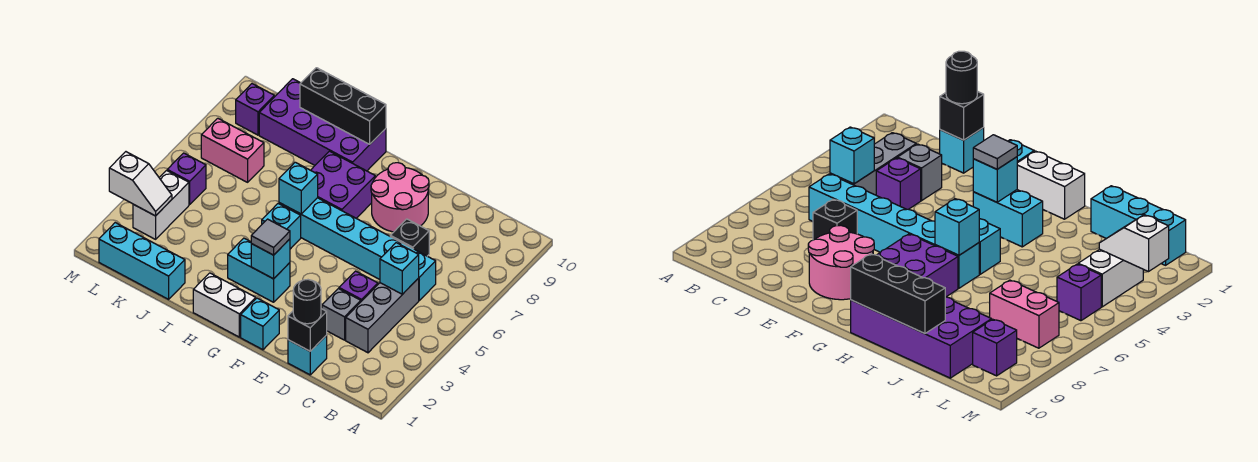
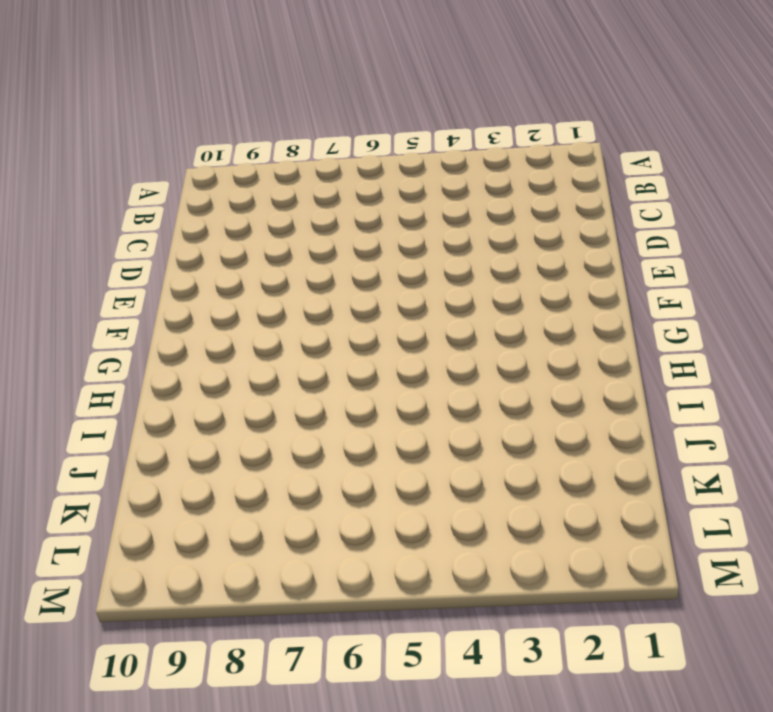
none -> grey 1x3 brick [346,278,419,353]
none -> cyan 1x6 brick [279,198,436,300]
none -> cyan 1x1 brick [288,335,327,375]

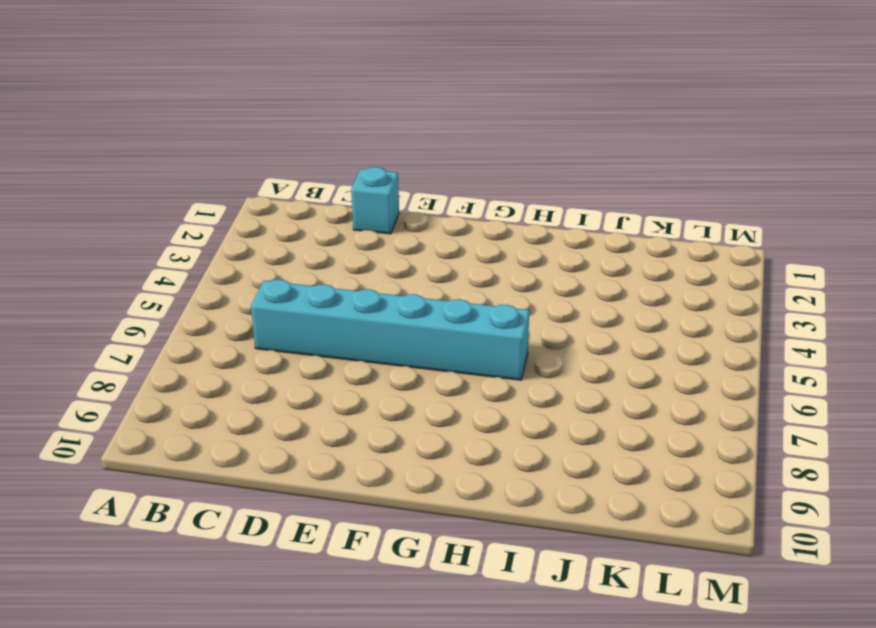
none -> grey 1x3 brick [346,278,419,353]
none -> grey 1x1 brick [322,289,361,340]
none -> purple 1x1 brick [339,271,378,301]

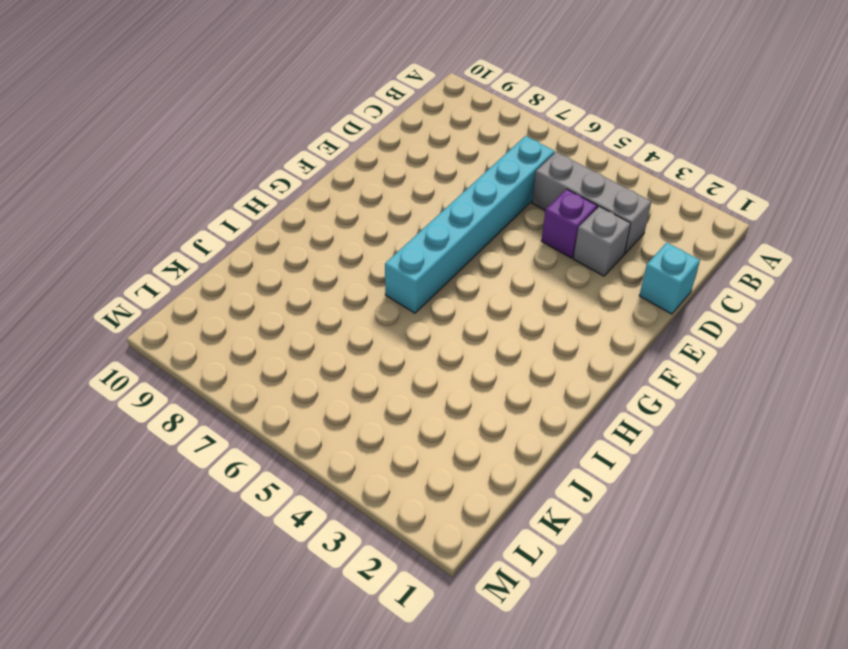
none -> black 1x1 brick [390,219,429,256]
none -> pink 2x2 round brick [371,163,429,232]
none -> cyan 1x1 brick [241,298,279,350]

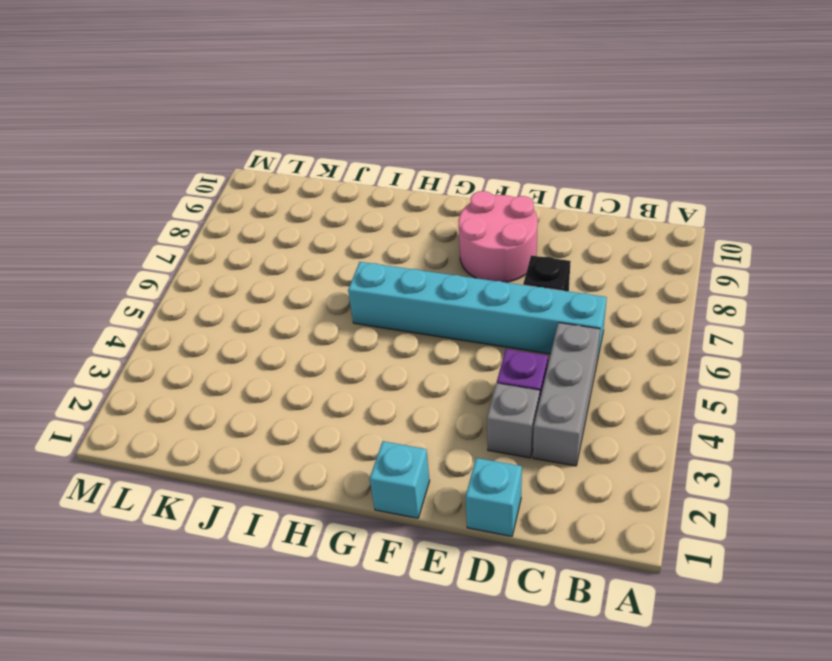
none -> white 1x2 brick [193,273,256,337]
none -> cyan 1x2 brick [228,238,290,302]
none -> purple 2x2 brick [311,151,375,218]

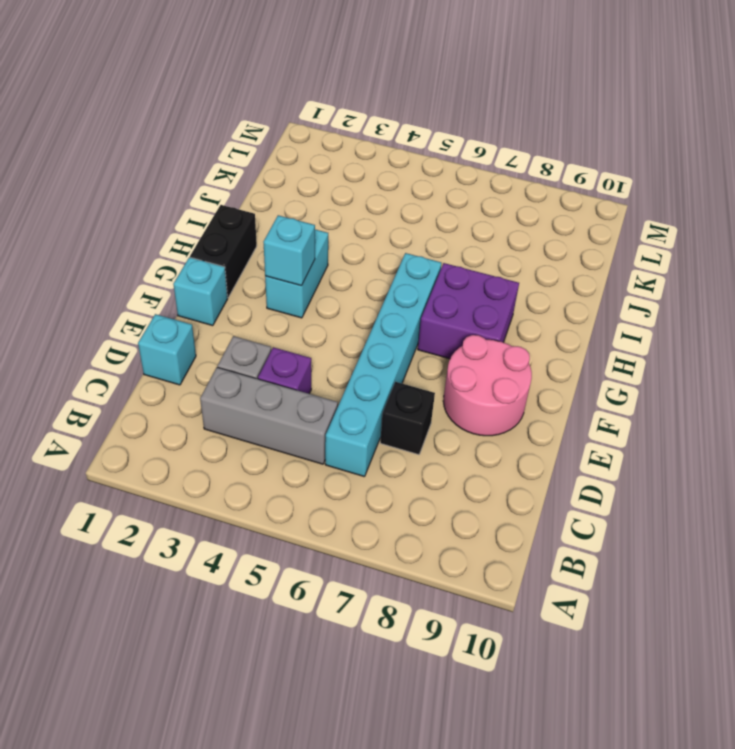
black 1x2 brick [190,205,257,298] -> white 1x2 brick [193,273,256,337]
none -> cyan 1x1 brick [262,204,301,249]
none -> purple 2x4 brick [259,79,386,171]
none -> cyan 1x3 brick [99,223,185,299]

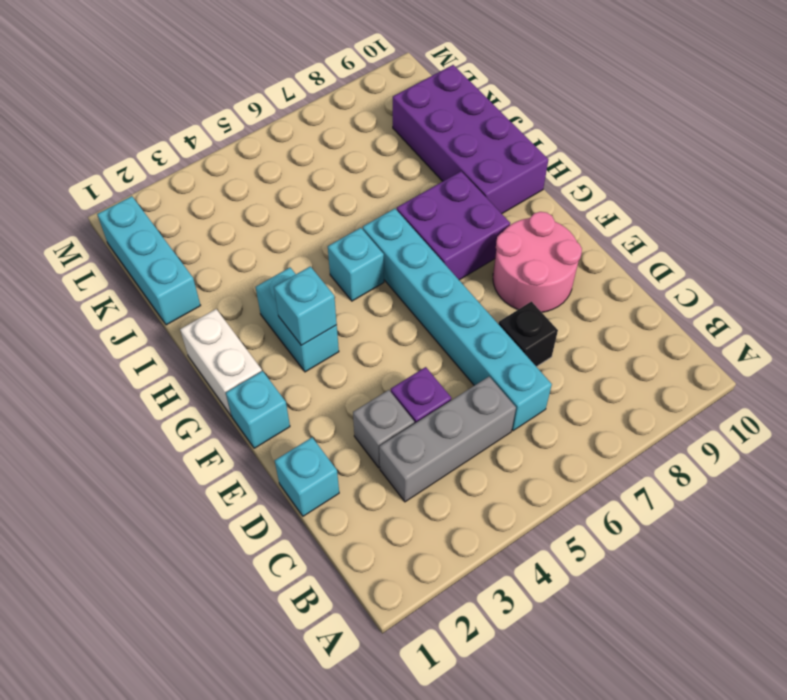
none -> pink 1x2 brick [201,118,264,182]
none -> white 1x2 brick [133,170,189,239]
none -> purple 1x1 brick [167,153,206,205]

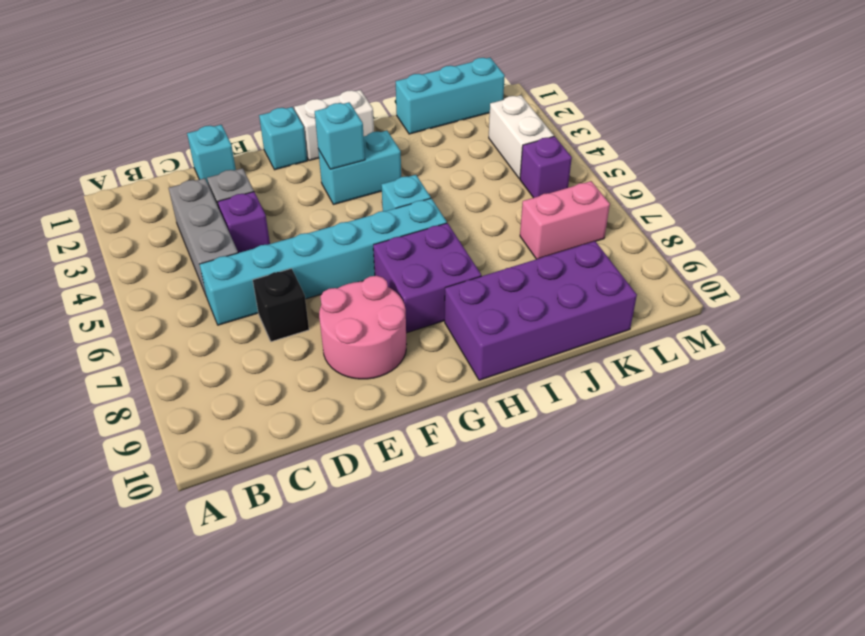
none -> purple 1x1 brick [236,84,274,135]
none -> cyan 1x1 brick [380,243,419,294]
none -> black 1x1 brick [288,309,327,351]

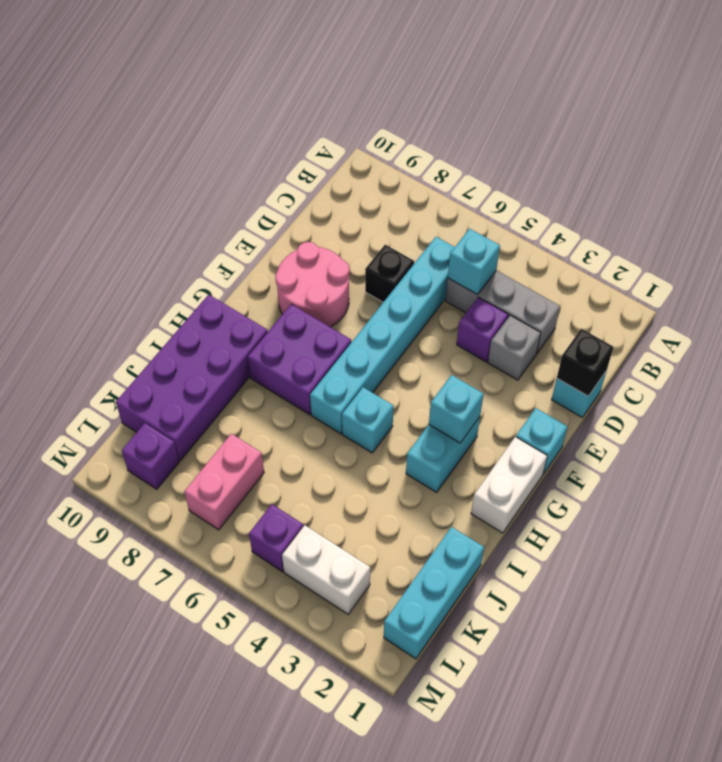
none -> cyan 1x1 brick [279,162,318,214]
none -> black 1x3 brick [300,68,386,144]
none -> white 1x2 slope [109,152,172,216]

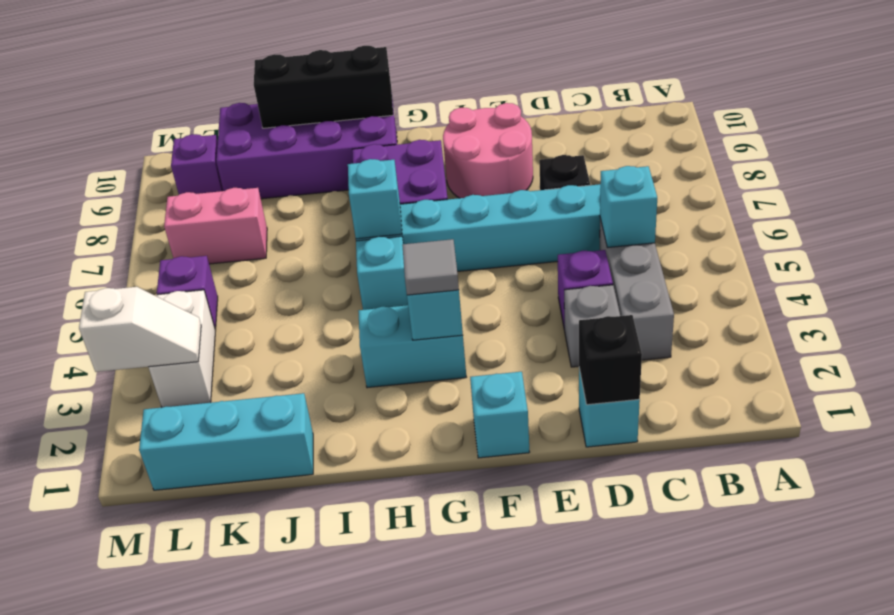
none -> white 1x2 brick [193,273,256,337]
none -> black 1x1 round brick [293,280,321,324]

